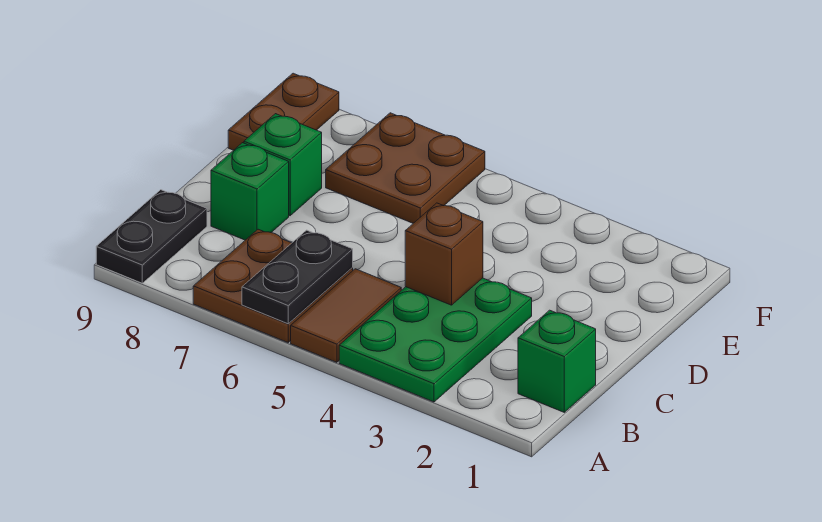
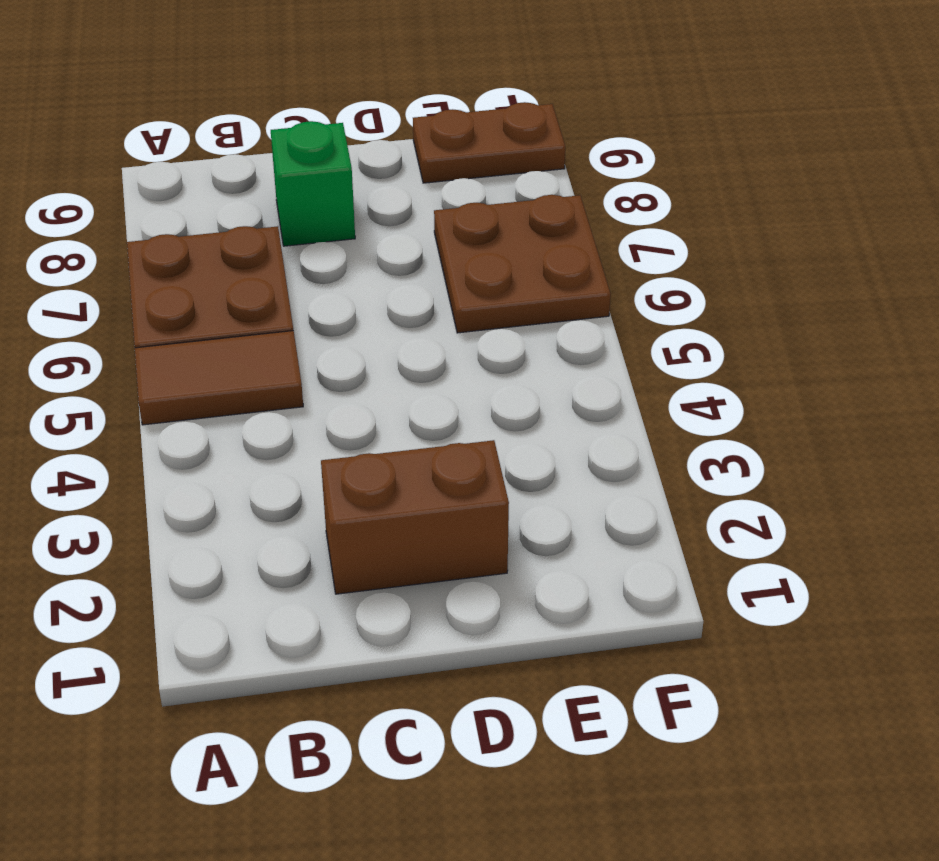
brown 1x2 brick [321,440,509,594] -> none
none -> green 2x3 plate [339,278,532,402]
none -> black 1x2 plate [96,190,207,283]

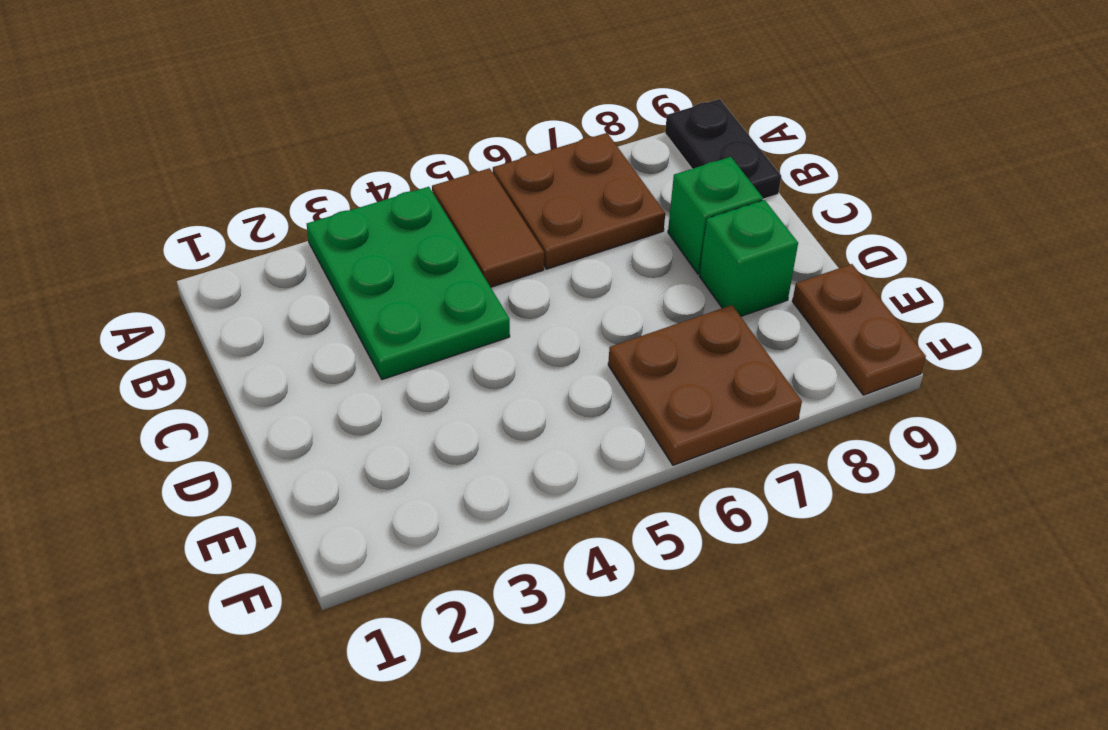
none -> green 1x1 brick [518,310,596,412]
none -> black 1x2 plate [242,230,353,324]

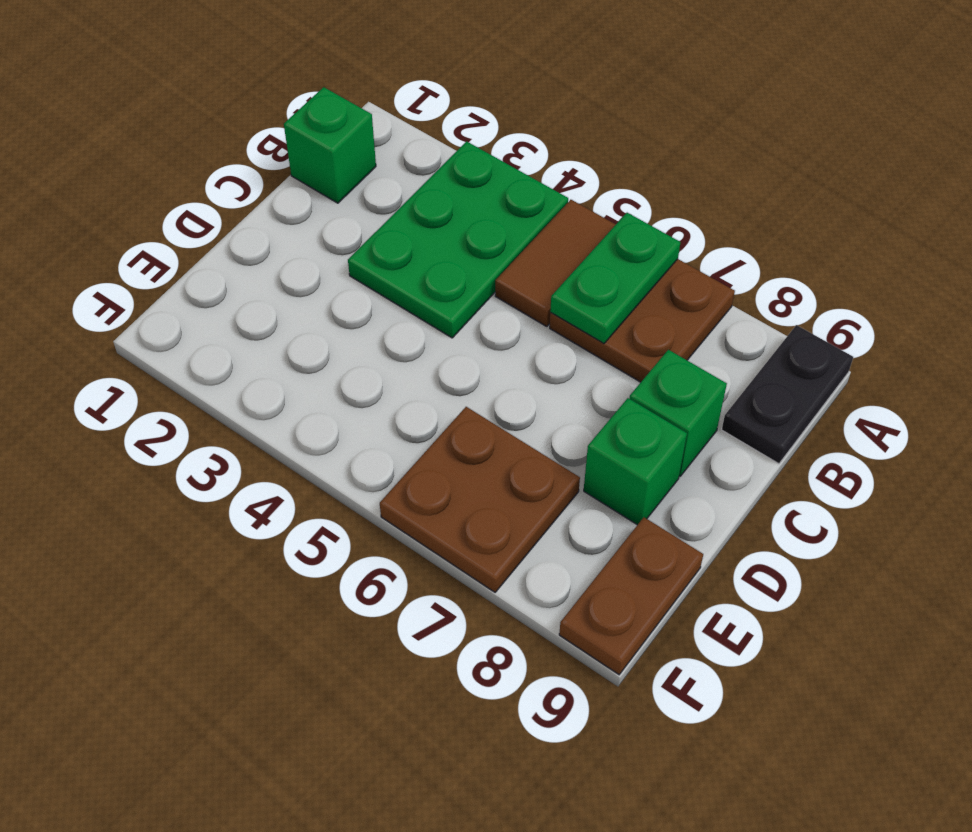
green 1x2 plate [550,213,680,343] -> black 1x2 plate [242,230,353,324]
none -> brown 1x1 brick [405,203,483,305]

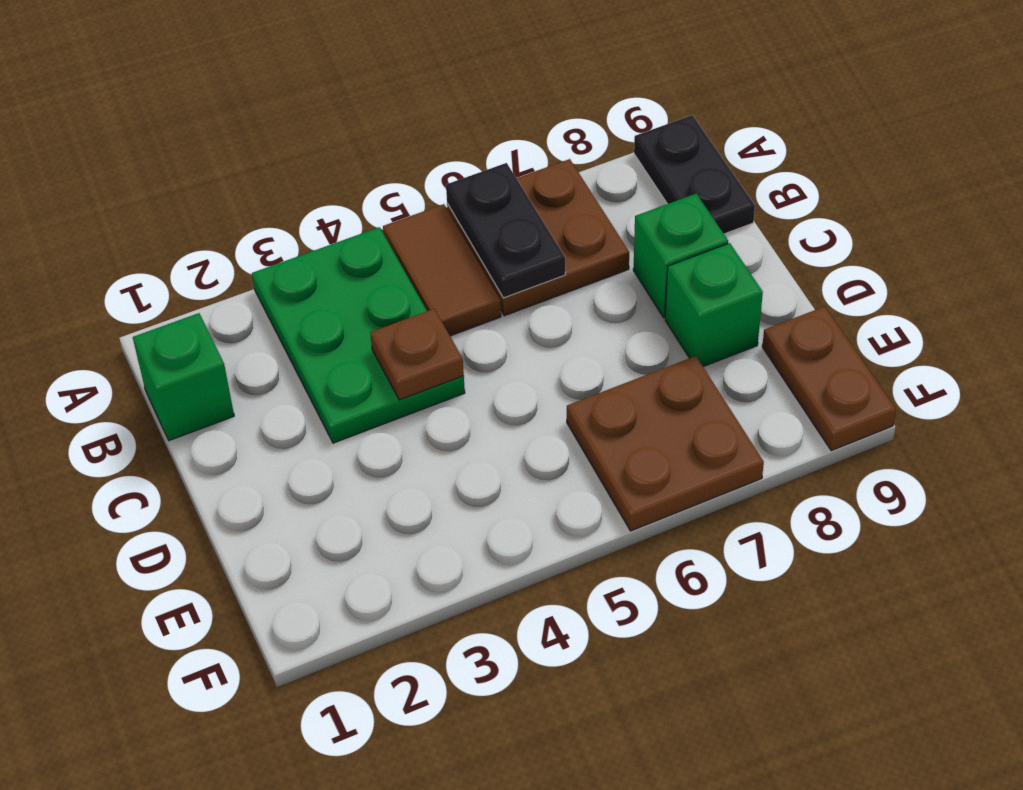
brown 1x1 plate [370,309,464,400] -> brown 1x1 brick [405,203,483,305]

